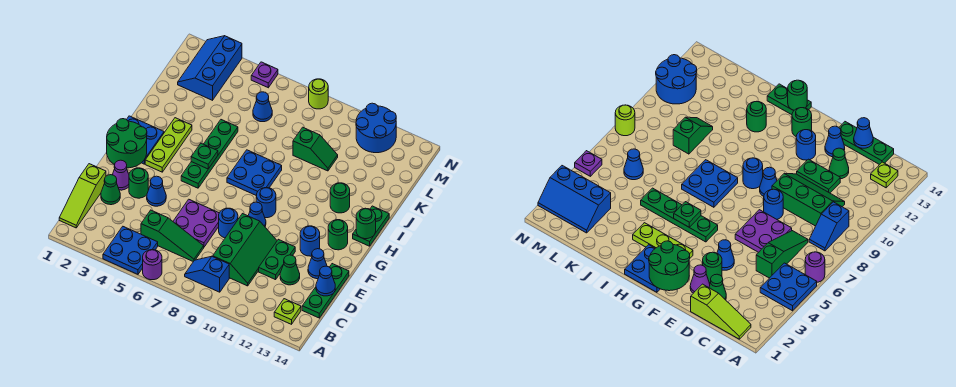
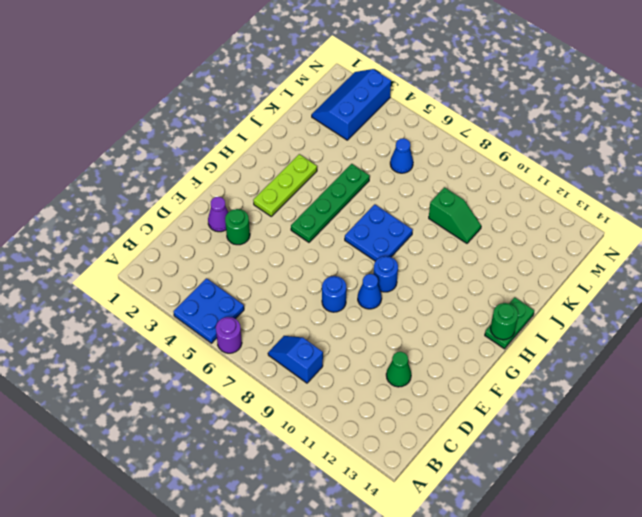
none -> lime 1x3 slope [59,164,106,228]
none -> lime 1x1 plate [274,299,301,324]
none -> green 1x3 slope [141,210,204,262]
none -> green 2x3 slope [213,214,277,286]

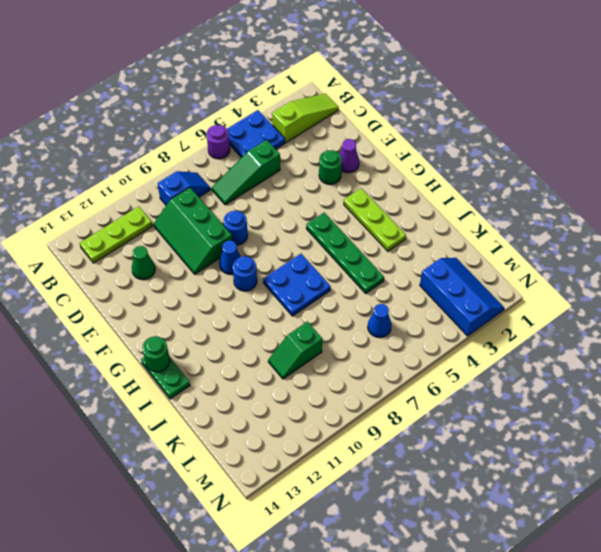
lime 1x3 slope [272,93,339,143] -> lime 1x3 slope turned to [59,164,106,228]
lime 1x3 plate [80,206,152,263] -> lime 1x1 plate [274,299,301,324]
none -> green 1x3 plate [302,264,349,318]
none -> green 1x1 cone [101,175,120,205]
none -> purple 2x2 plate [173,199,219,247]
none -> green 1x2 plate [259,239,295,280]

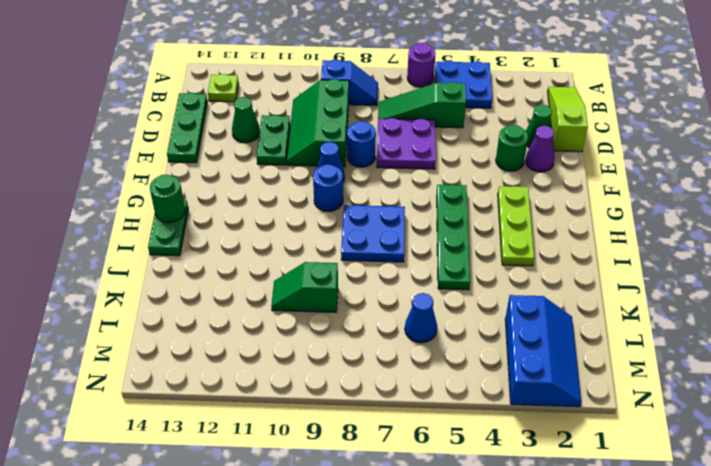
none -> blue 1x1 cone [147,176,166,206]
none -> blue 1x1 cone [308,249,327,279]
none -> blue 1x1 round brick [300,226,320,256]
none -> blue 2x2 plate [127,116,164,164]

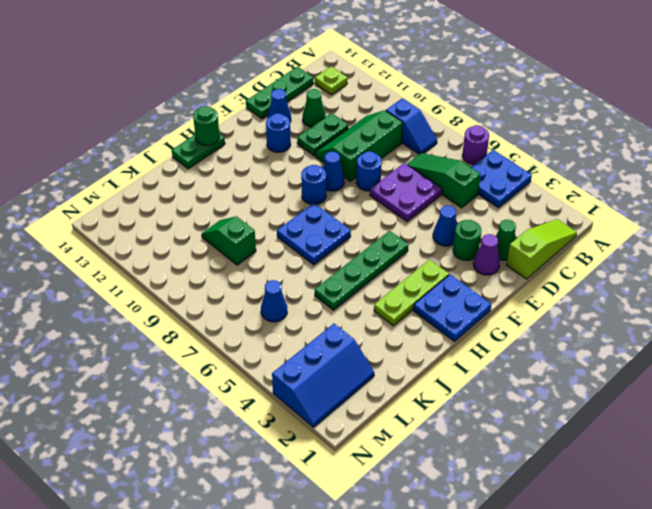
none -> green 1x1 round brick [328,220,348,250]
none -> green 1x1 round brick [330,183,350,213]
none -> blue 2x2 round brick [356,103,396,153]
none -> purple 1x1 plate [251,62,278,88]

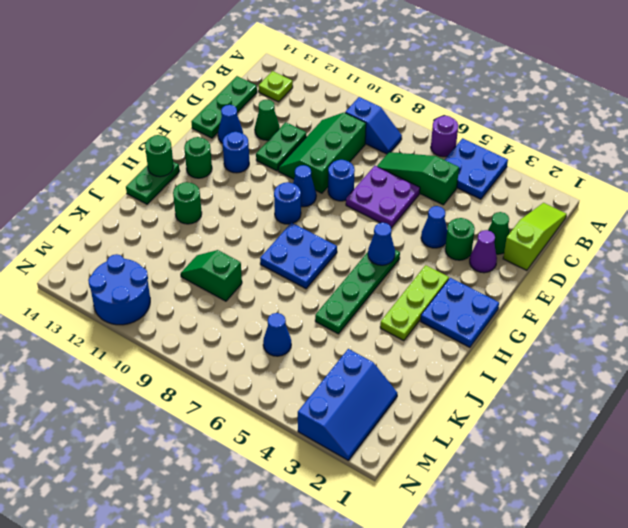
blue 1x1 cone [368,223,395,265] -> blue 1x1 cone moved to [316,266,335,296]
none -> purple 1x1 plate [251,62,278,88]
none -> lime 1x1 round brick [309,79,328,109]
none -> green 2x2 round brick [107,119,147,168]
none -> green 1x1 plate [191,143,218,169]

